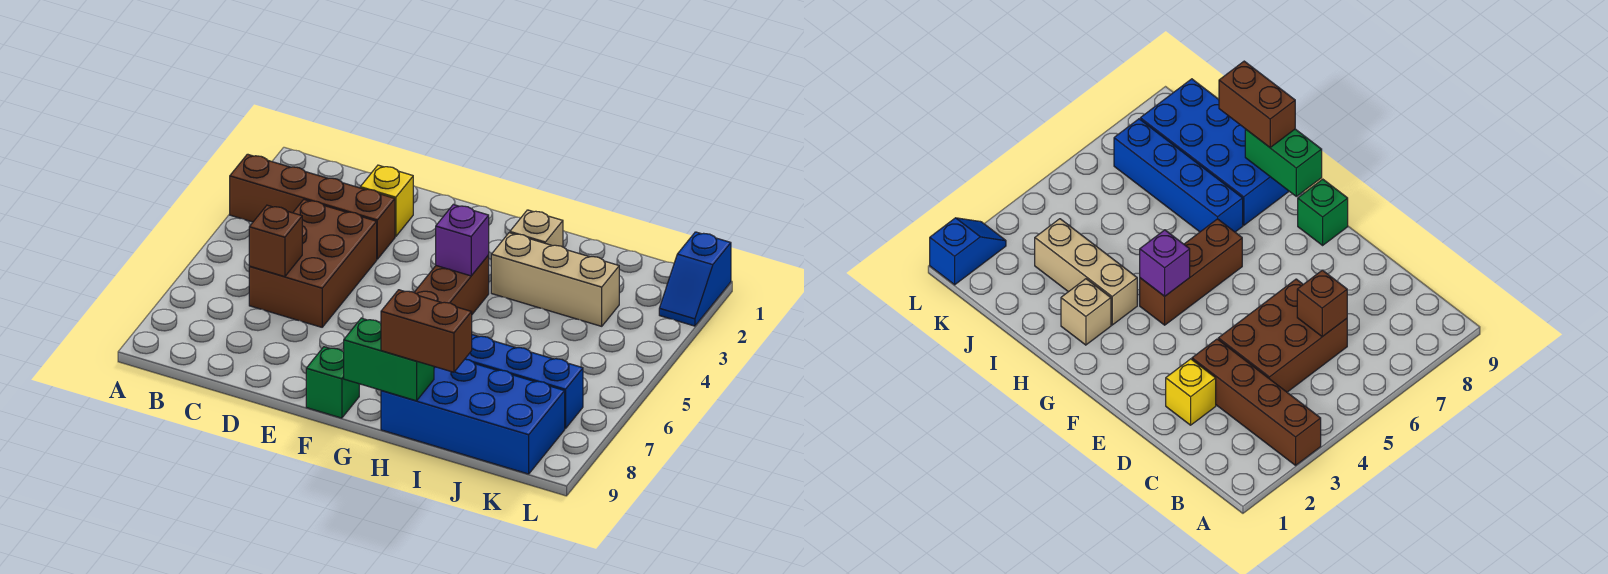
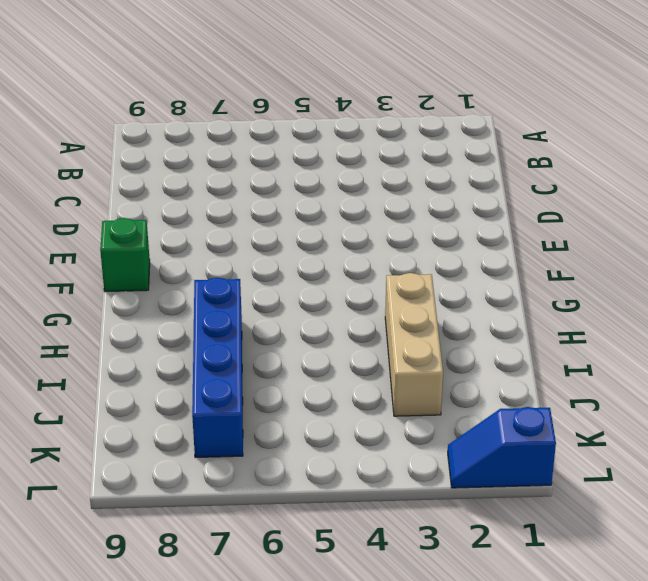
none -> brown 1x4 brick [230,154,395,259]
none -> brown 2x3 brick [249,200,377,327]
none -> yellow 1x1 brick [360,165,413,237]

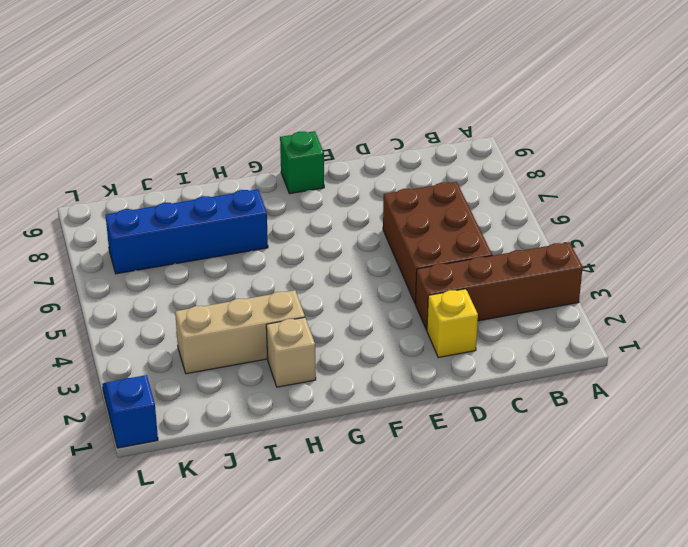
none -> brown 1x3 brick [414,255,489,314]
none -> blue 2x4 brick [381,359,565,474]
none -> brown 1x1 brick [249,205,302,277]

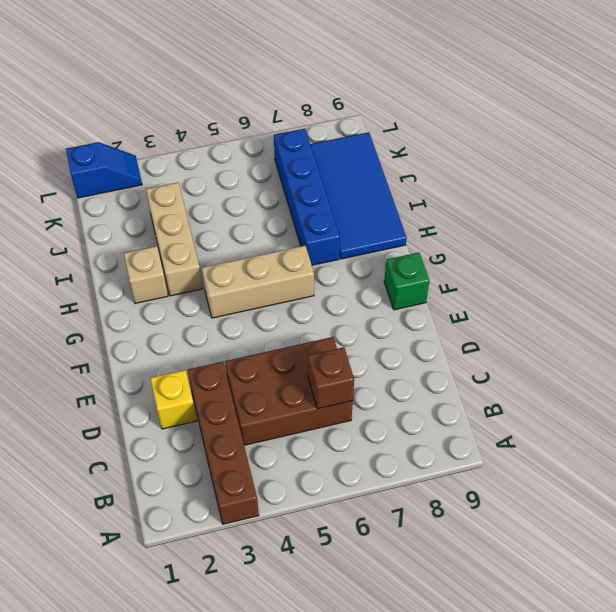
tan 1x3 brick [202,246,314,318] -> brown 1x3 brick [414,255,489,314]
blue 2x4 tile [310,132,407,259] -> blue 2x4 brick [381,359,565,474]
none -> purple 1x1 brick [436,205,489,276]
none -> green 1x2 brick [344,318,434,401]
none -> brown 1x2 brick [381,290,472,372]

